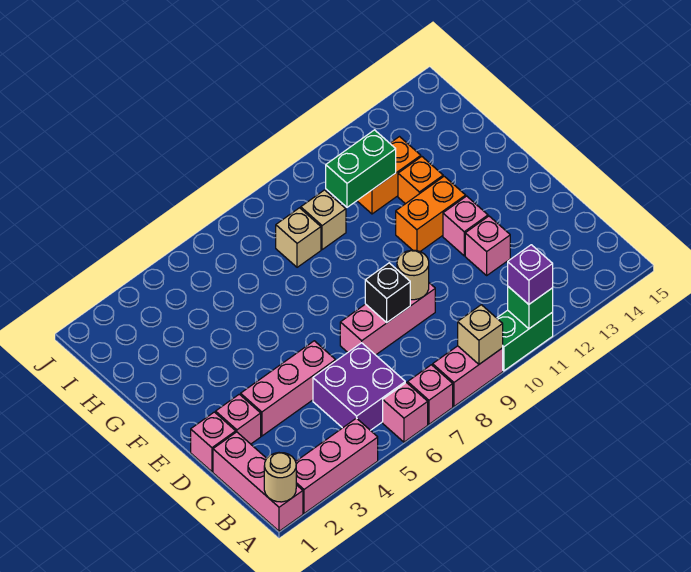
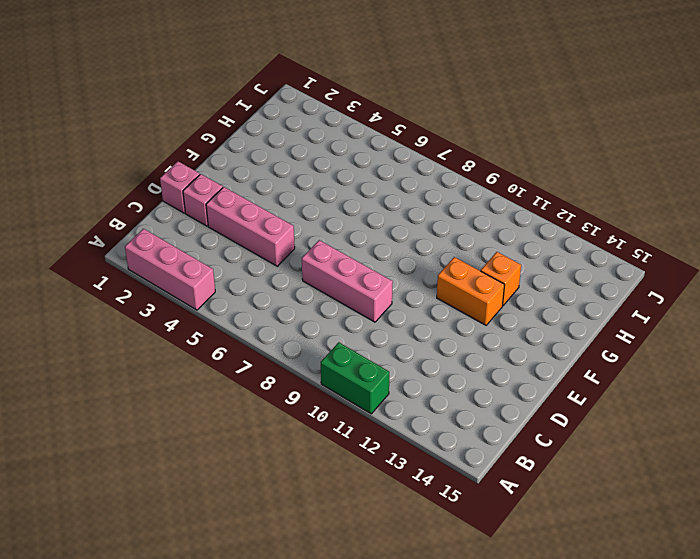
none -> pink 1x3 brick [213,432,303,531]
none -> pink 1x1 brick [383,383,428,442]
none -> pink 1x1 brick [408,365,453,424]

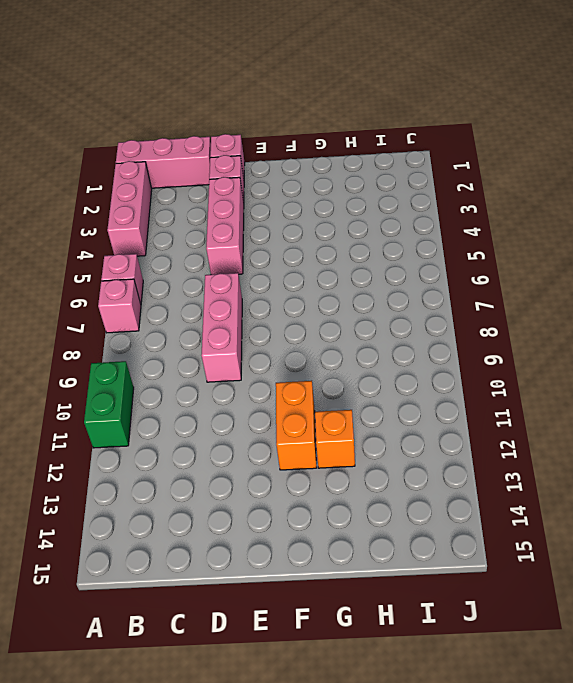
none -> pink 1x2 brick [433,346,503,406]
none -> purple 2x2 brick [313,343,405,430]
none -> pink 1x1 brick [465,216,510,275]

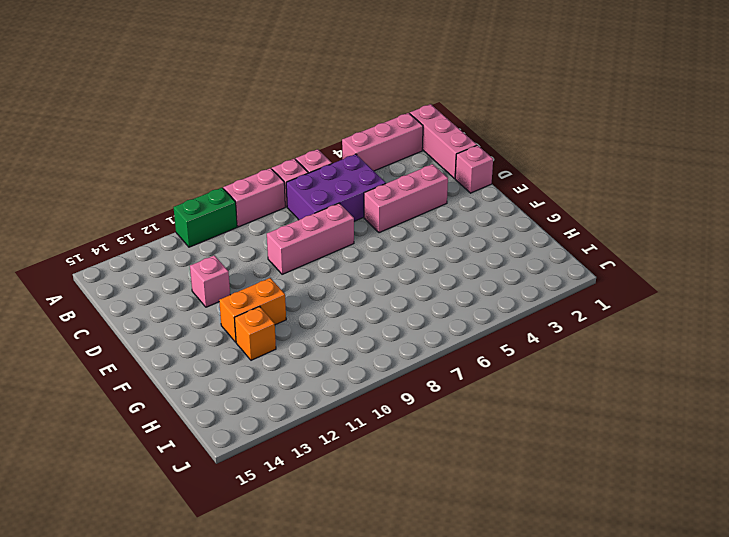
purple 2x3 brick [286,154,386,221] -> purple 2x2 brick [313,343,405,430]
none -> pink 1x1 brick [216,394,261,444]
none -> pink 1x1 brick [443,196,488,256]
none -> tan 1x1 brick [276,208,321,267]

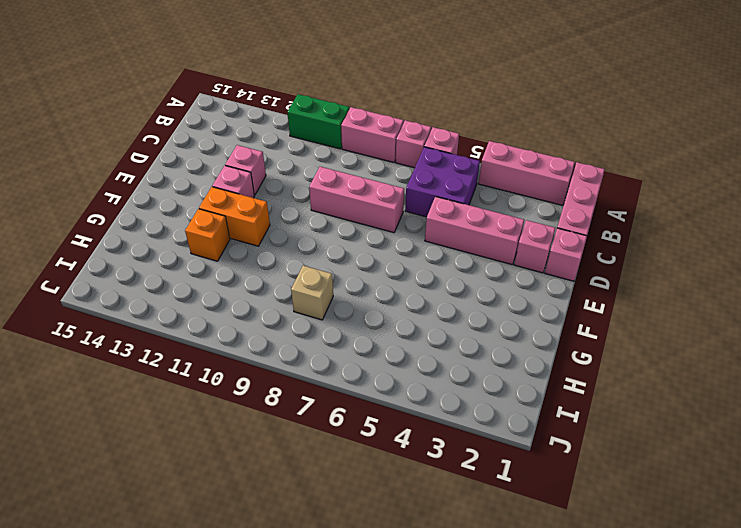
none -> tan 1x1 brick [301,190,346,250]
none -> orange 1x2 brick [357,137,421,214]
none -> tan 1x1 round brick [264,453,296,502]

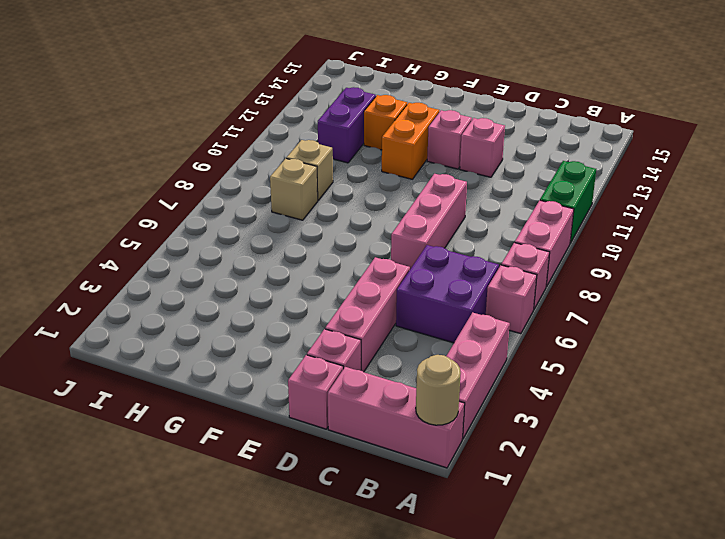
purple 1x2 brick [318,87,376,163] -> orange 1x2 brick [357,137,421,214]
none -> tan 1x1 brick [458,305,503,364]
none -> green 1x1 brick [508,287,553,329]
none -> black 1x1 brick [365,263,410,322]

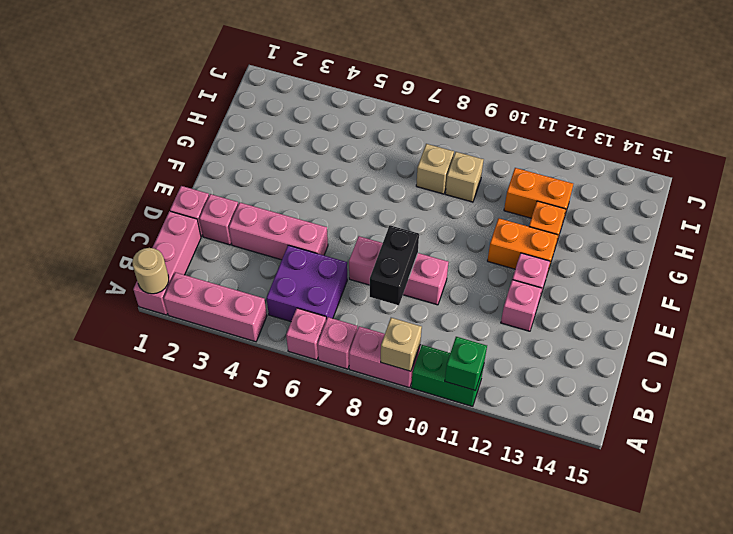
black 1x2 brick [370,225,419,305] -> black 1x1 brick [365,263,410,322]
none -> tan 1x1 round brick [397,250,429,300]
none -> green 1x2 brick [326,130,396,207]
none -> purple 1x1 brick [508,245,553,304]

